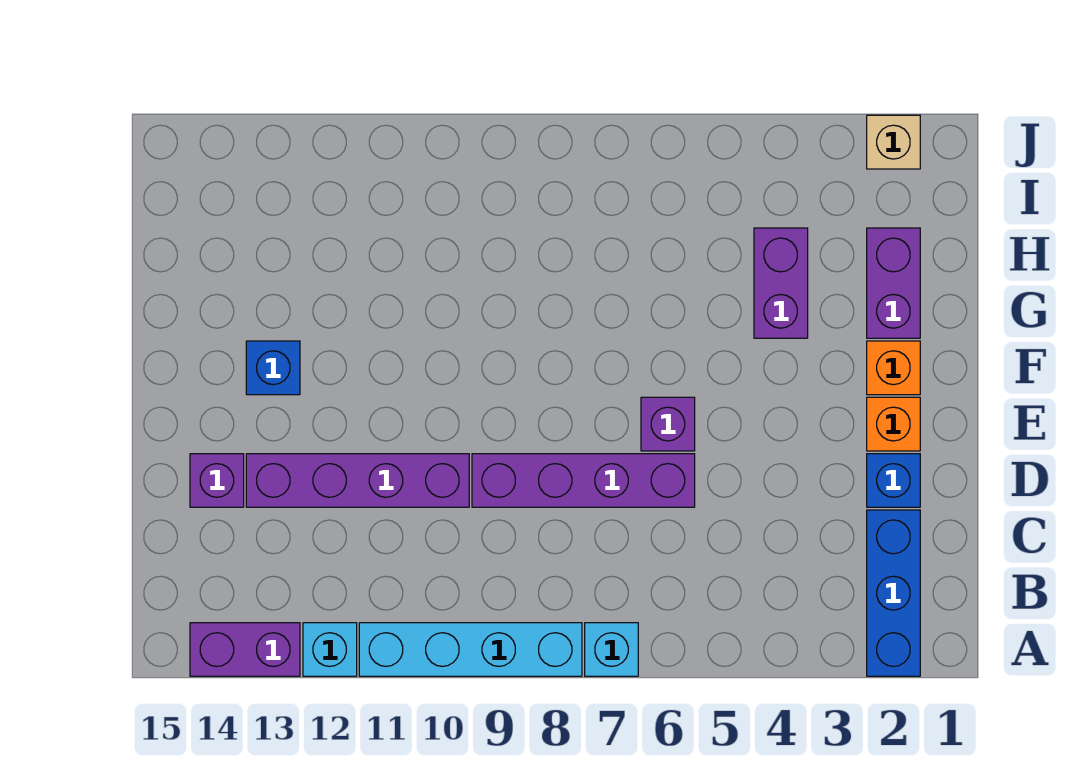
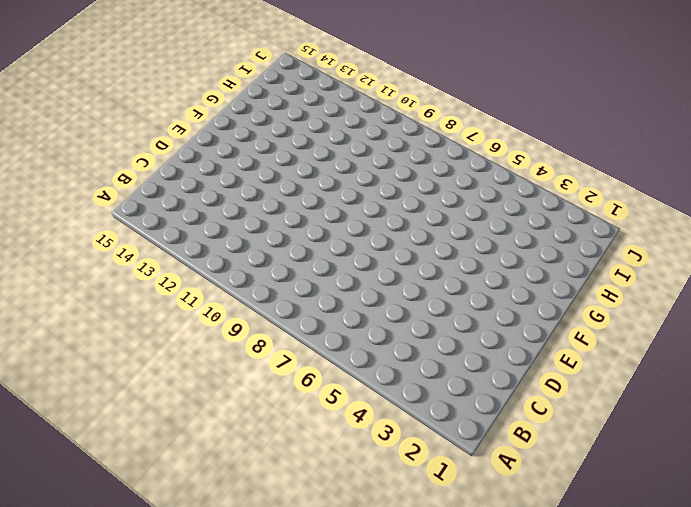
none -> blue 1x3 brick [867,510,920,676]
none -> cyan 1x1 brick [585,623,638,676]
none -> cyan 1x4 brick [359,623,582,676]

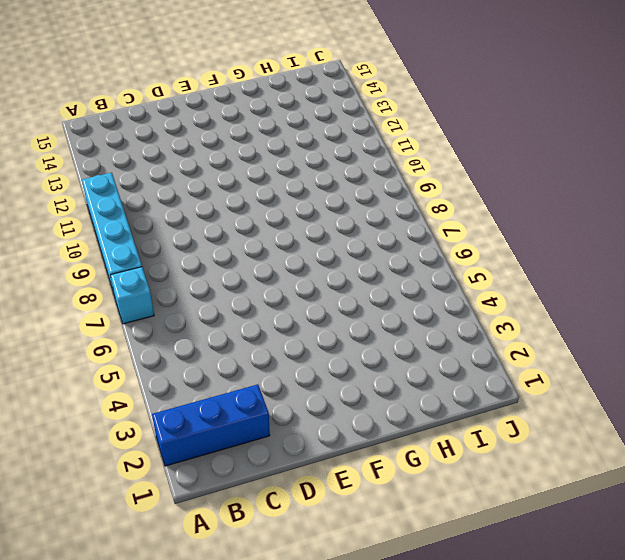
none -> cyan 1x1 brick [303,623,357,676]
none -> purple 1x2 brick [190,623,300,676]
none -> blue 1x1 brick [867,454,920,507]

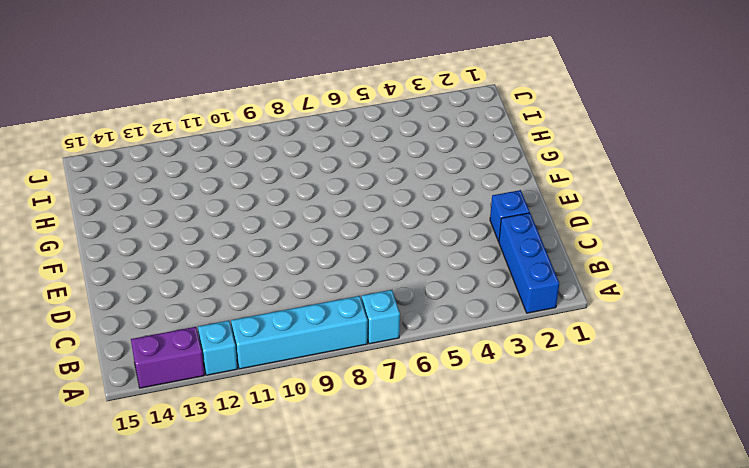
none -> purple 1x4 brick [472,454,695,507]
none -> purple 1x4 brick [246,454,469,507]
none -> purple 1x1 brick [190,454,244,507]

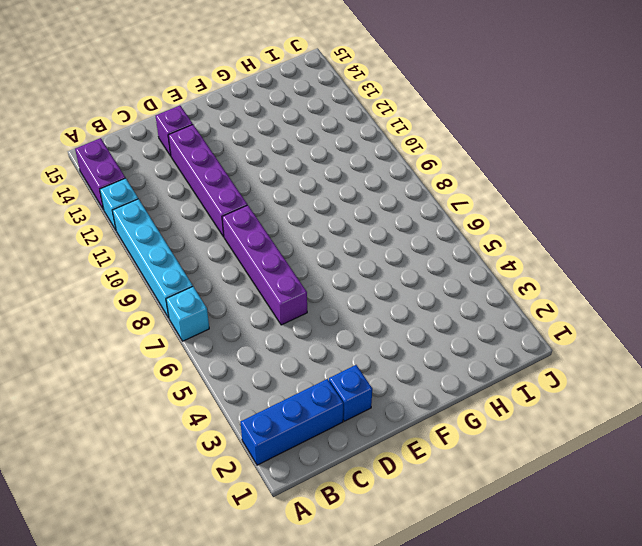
none -> orange 1x1 brick [867,397,920,451]
none -> purple 1x1 brick [641,397,695,451]
none -> orange 1x1 brick [867,341,920,395]

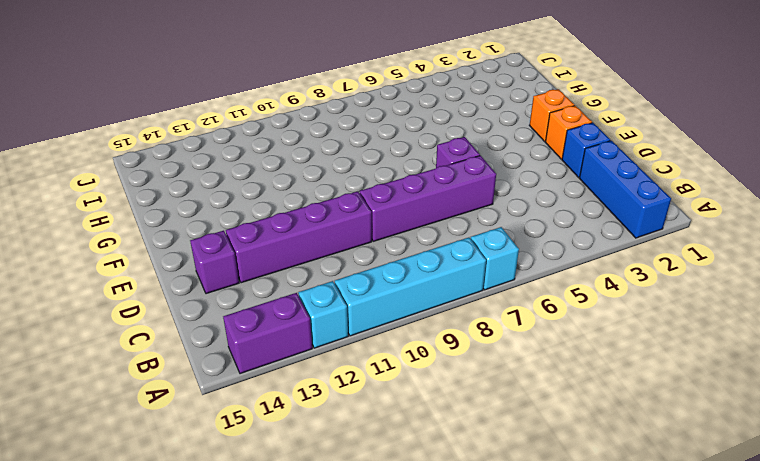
none -> blue 1x1 brick [246,341,300,395]
none -> purple 1x2 brick [867,228,920,338]
none -> purple 1x2 brick [754,228,808,338]

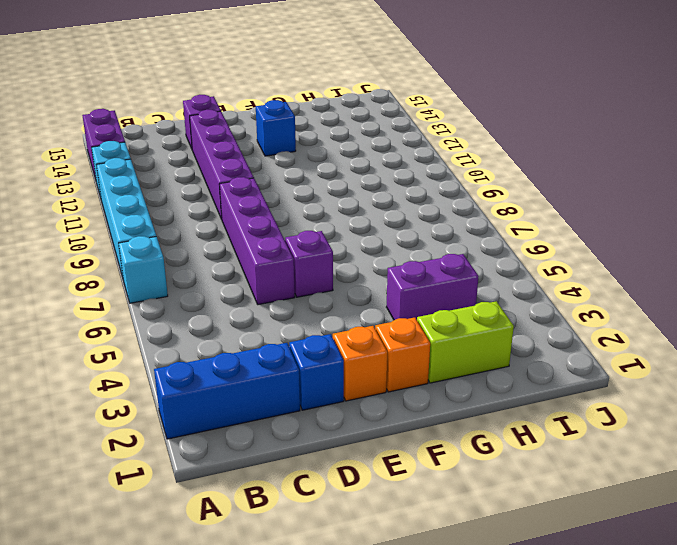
lime 1x2 brick [417,301,514,383] -> purple 1x2 brick [867,228,920,338]
none -> tan 1x1 brick [867,115,920,169]

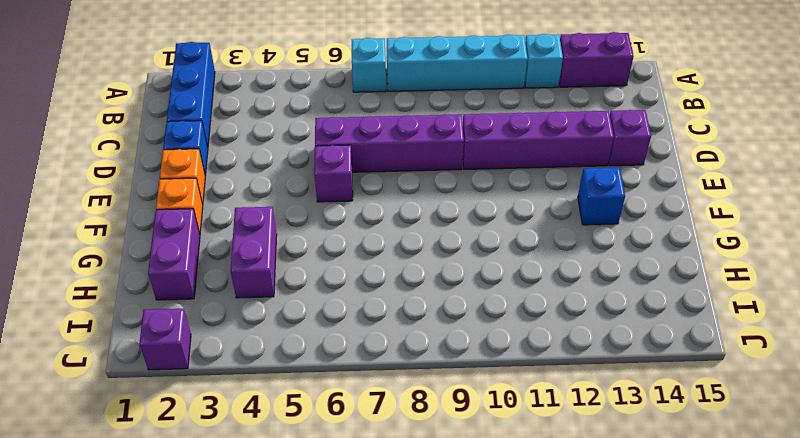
purple 1x1 brick [139,309,191,370] -> tan 1x1 brick [867,115,920,169]

